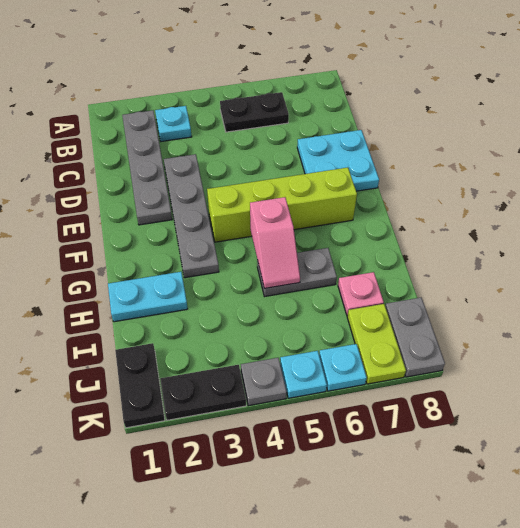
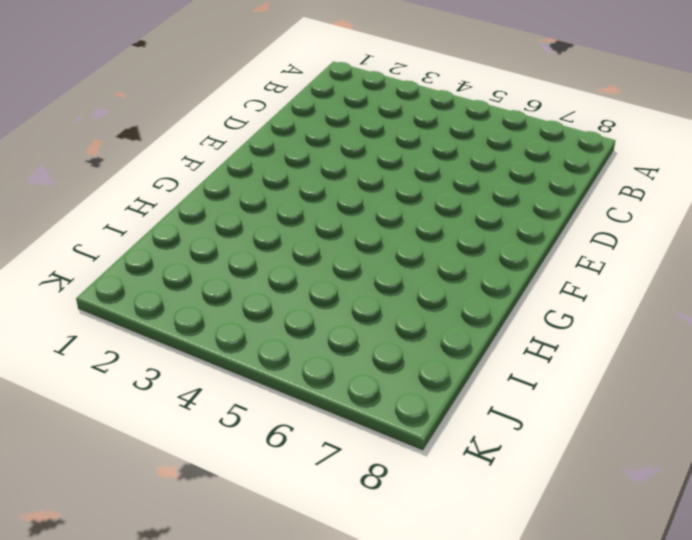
none -> grey 1x4 plate [122,110,172,225]
none -> cyan 1x1 plate [155,106,192,142]
none -> black 1x2 plate [220,92,289,132]

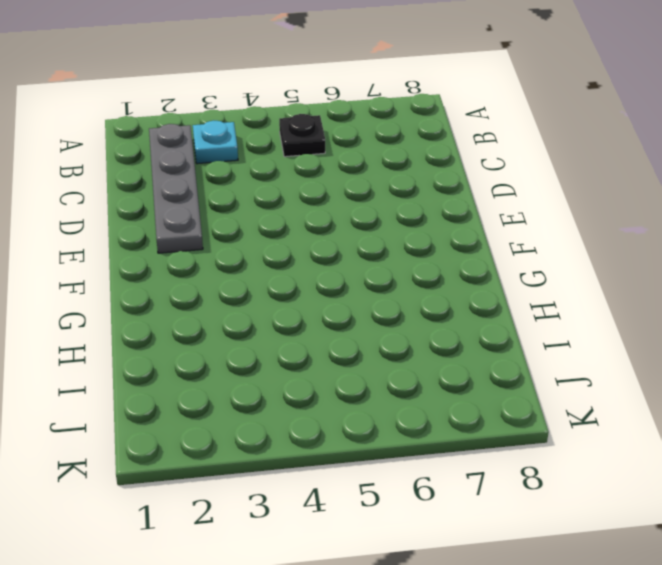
black 1x1 plate [279,114,325,157] -> black 1x2 plate [220,92,289,132]
none -> grey 1x4 plate [164,154,219,278]
none -> cyan 2x2 plate [297,130,379,191]
none -> lime 1x4 brick [207,168,357,242]

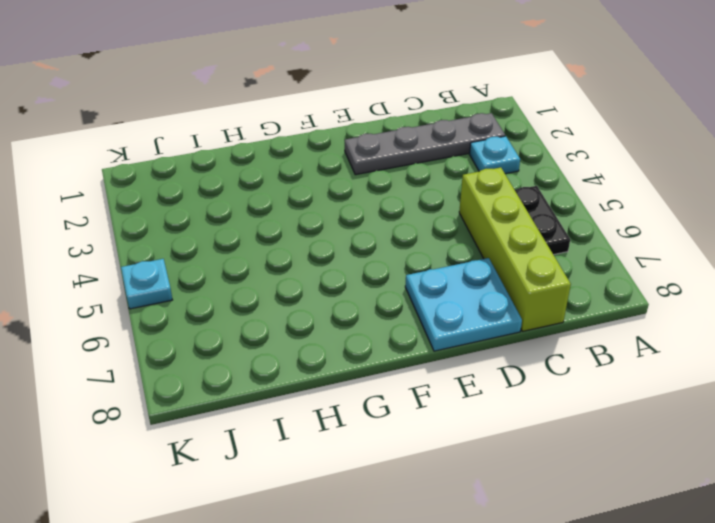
lime 1x4 brick [459,167,571,331] -> lime 1x4 brick moved to [207,168,357,242]
none -> grey 1x4 plate [164,154,219,278]
none -> cyan 1x2 plate [108,272,188,322]
none -> grey 1x2 plate [257,248,337,297]

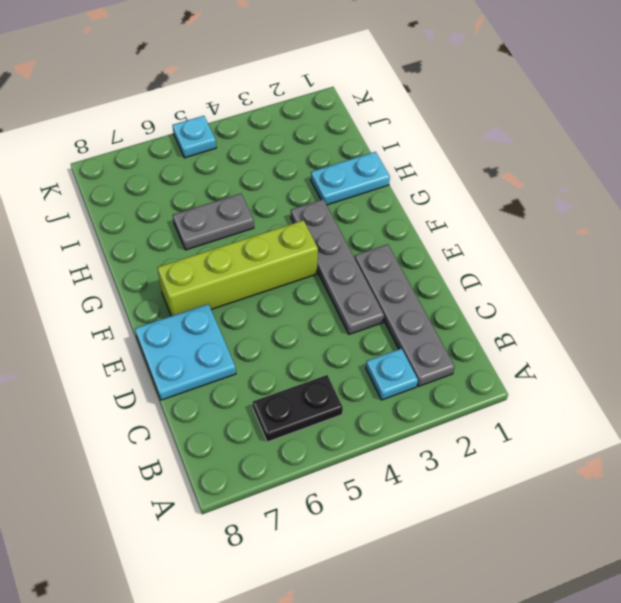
none -> pink 1x1 plate [338,272,384,316]
none -> black 1x2 plate [115,343,165,428]
none -> lime 1x2 plate [347,304,406,384]

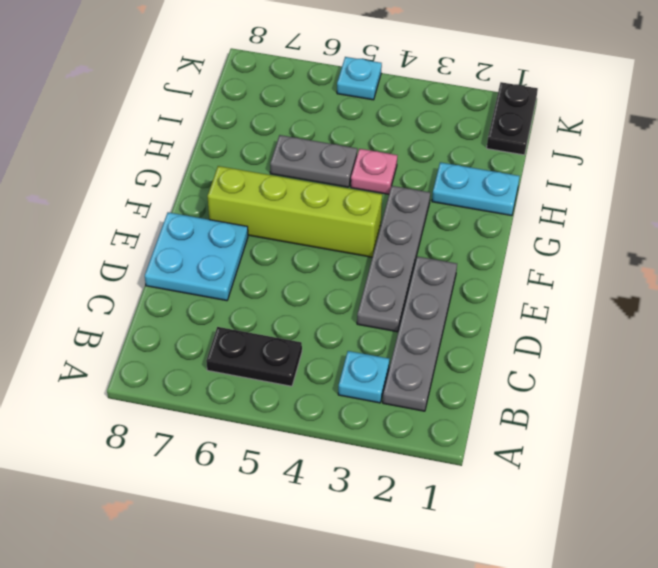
pink 1x1 plate [351,149,397,194] -> pink 1x1 plate moved to [338,272,384,316]
none -> lime 1x2 plate [347,304,406,384]
none -> grey 1x2 plate [385,298,445,377]
none -> black 1x2 plate [160,365,246,420]

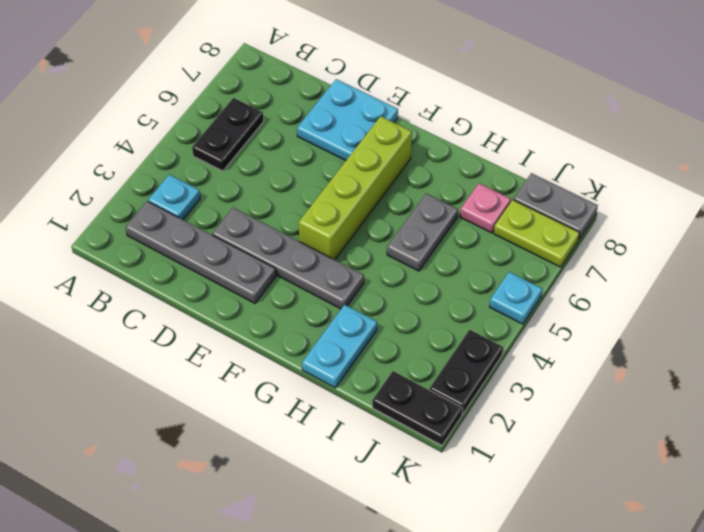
none -> grey 1x1 plate [241,358,287,406]
none -> cyan 1x1 plate [319,344,367,391]
none -> pink 1x2 slope [250,197,300,288]

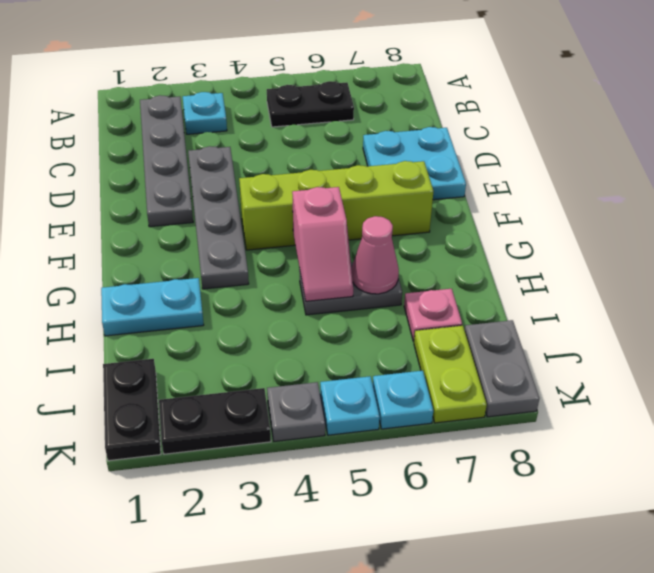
pink 1x1 cone [352,216,399,294] -> none

